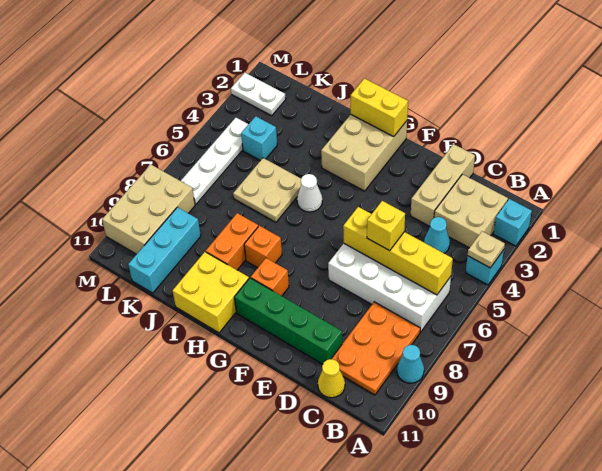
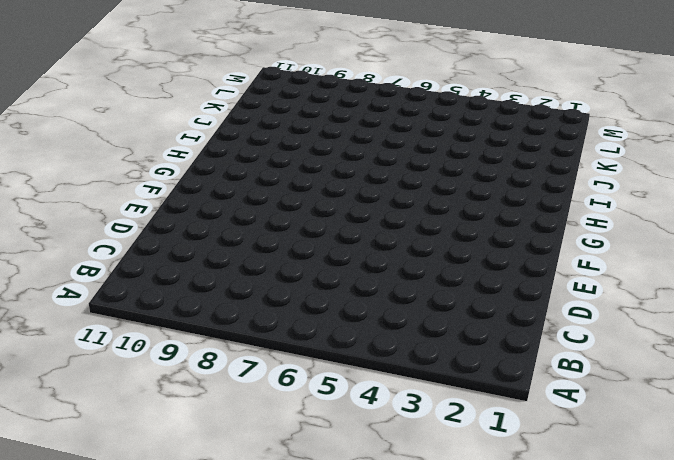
none -> cyan 1x1 brick [494,199,532,246]
none -> cyan 1x1 brick [466,250,504,285]
none -> cyan 1x1 cone [397,345,424,383]

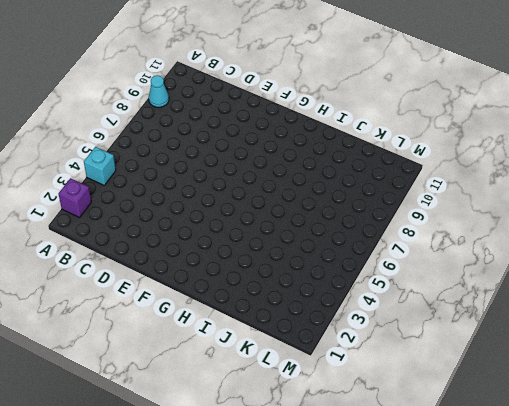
purple 1x1 brick [59,178,91,218] -> cyan 1x1 brick [494,199,532,246]
none -> tan 2x2 brick [434,174,508,248]
none -> white 2x4 brick [328,244,451,332]
none -> orange 2x3 plate [331,302,420,395]

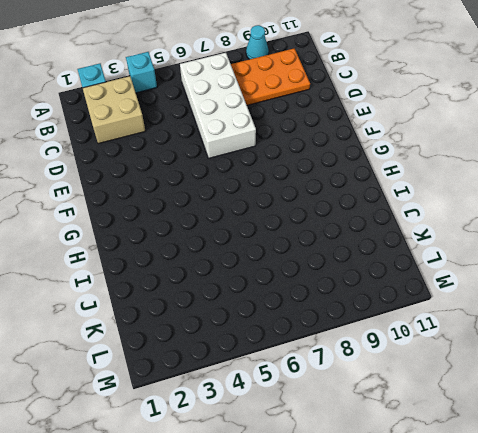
none -> cyan 1x1 cone [424,217,450,253]
none -> yellow 1x1 cone [318,359,345,398]
none -> tan 1x3 brick [411,144,475,226]

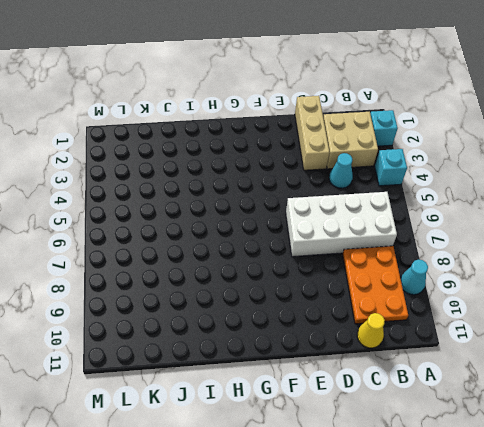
none -> green 1x4 brick [234,278,342,364]
none -> tan 2x3 brick [321,115,407,191]
none -> orange 1x1 brick [251,258,289,296]

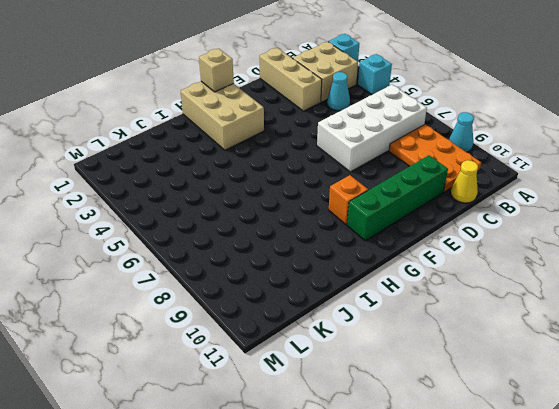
tan 1x1 brick [199,48,234,92] -> yellow 1x2 brick [351,79,408,137]
none -> white 1x1 cone [297,174,322,212]
none -> orange 1x1 brick [244,226,282,268]
none -> yellow 2x2 brick [173,252,249,333]

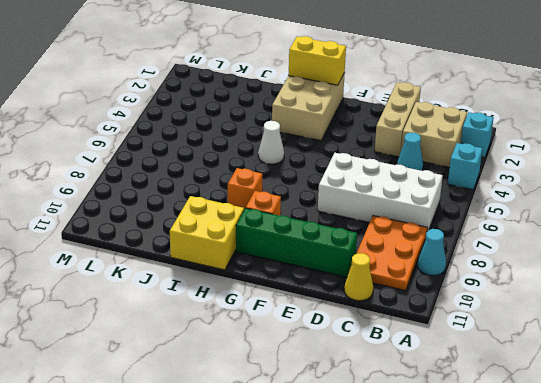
none -> tan 2x2 plate [233,158,301,222]
none -> orange 1x2 brick [206,213,258,270]
none -> cyan 1x1 brick [241,116,277,161]

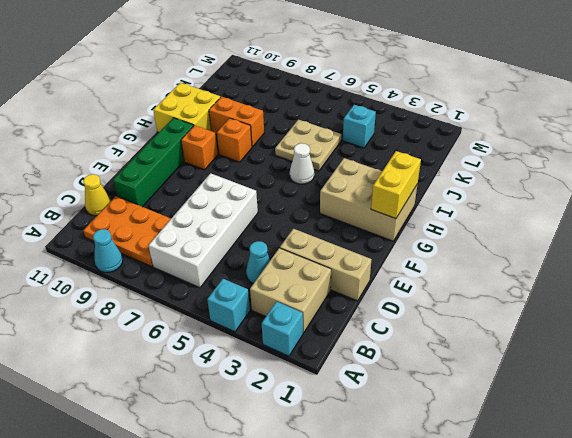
none -> cyan 1x3 brick [128,207,201,293]
none -> white 1x2 plate [231,73,286,116]
none -> white 1x4 plate [181,118,248,204]

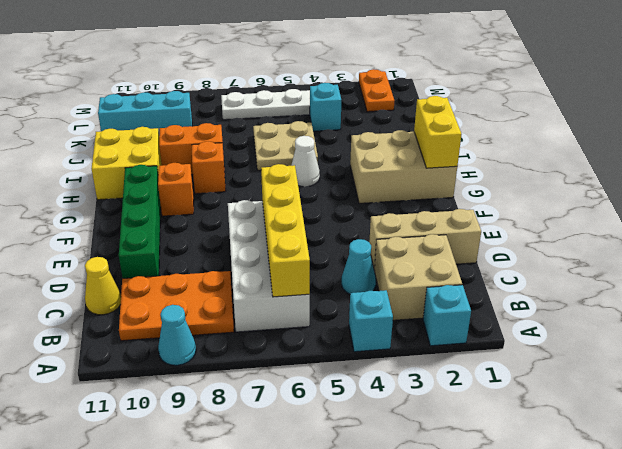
orange 1x2 plate [359,69,394,112] -> white 1x2 plate [231,73,286,116]
none -> tan 2x3 brick [102,165,195,254]
none -> tan 1x1 plate [468,231,505,268]
none -> yellow 1x1 brick [367,201,405,251]

